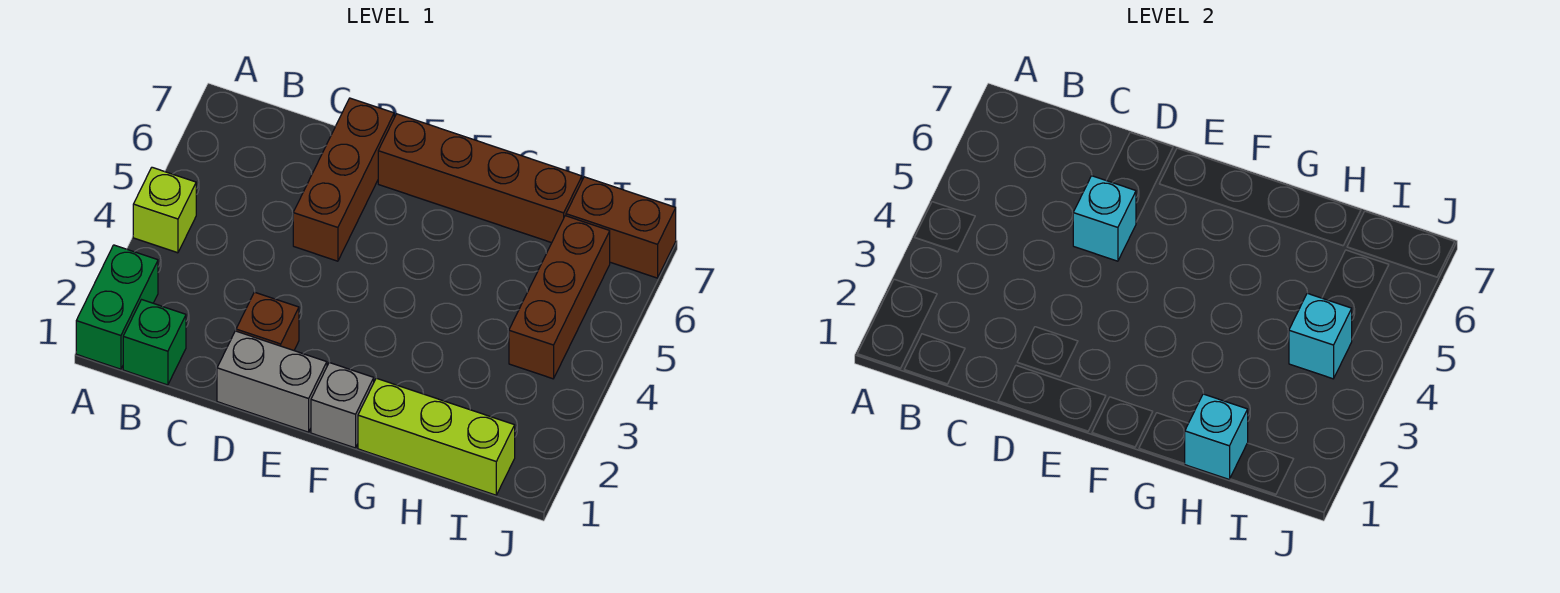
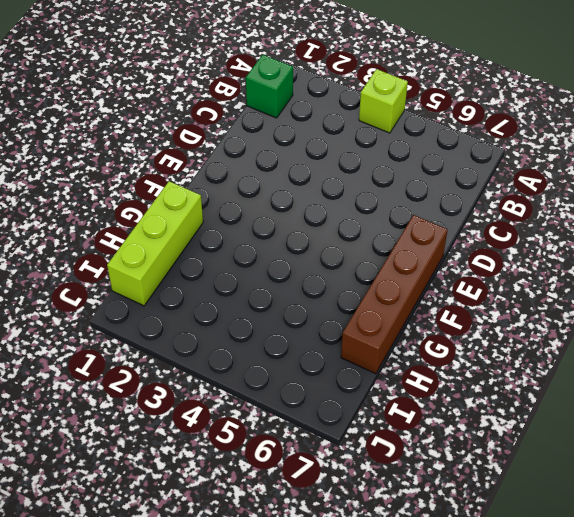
none -> green 1x2 brick [76,245,158,369]
none -> grey 1x2 brick [217,331,327,432]
none -> brown 1x1 brick [236,292,299,350]

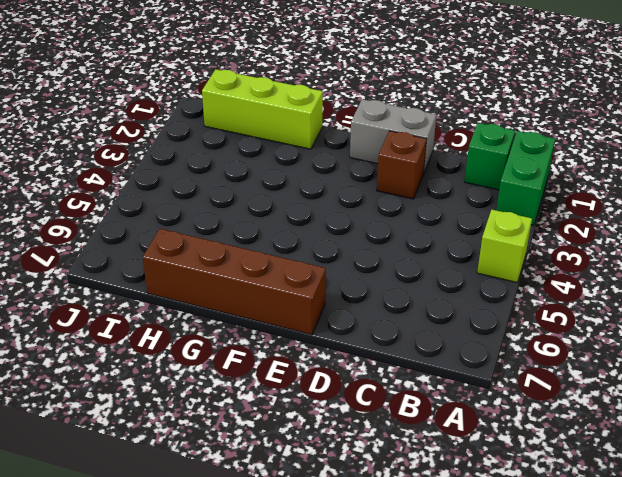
none -> brown 1x3 brick [293,98,394,261]
none -> grey 1x1 brick [311,362,374,448]
none -> brown 1x3 brick [509,216,610,379]

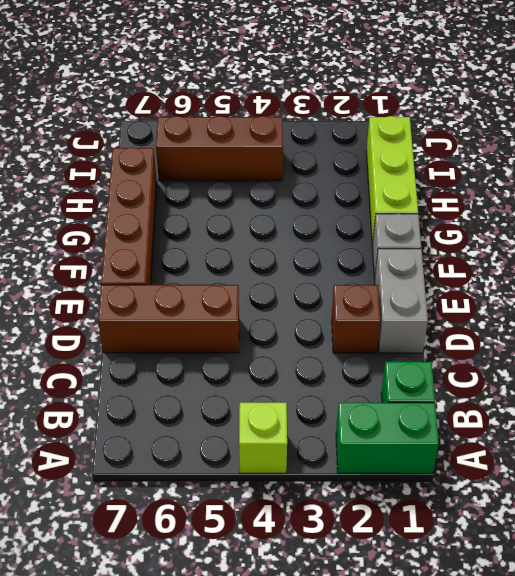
none -> brown 1x2 brick [566,177,676,278]
none -> cyan 1x1 brick [1073,176,1136,261]
none -> cyan 1x1 brick [1185,394,1248,479]

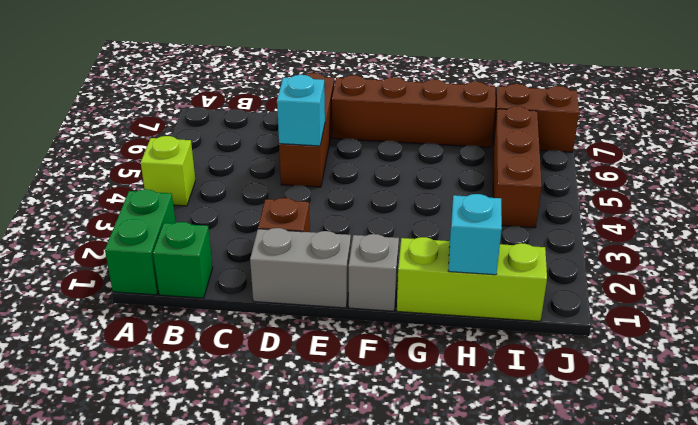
none -> cyan 1x1 brick [1289,293,1352,379]

